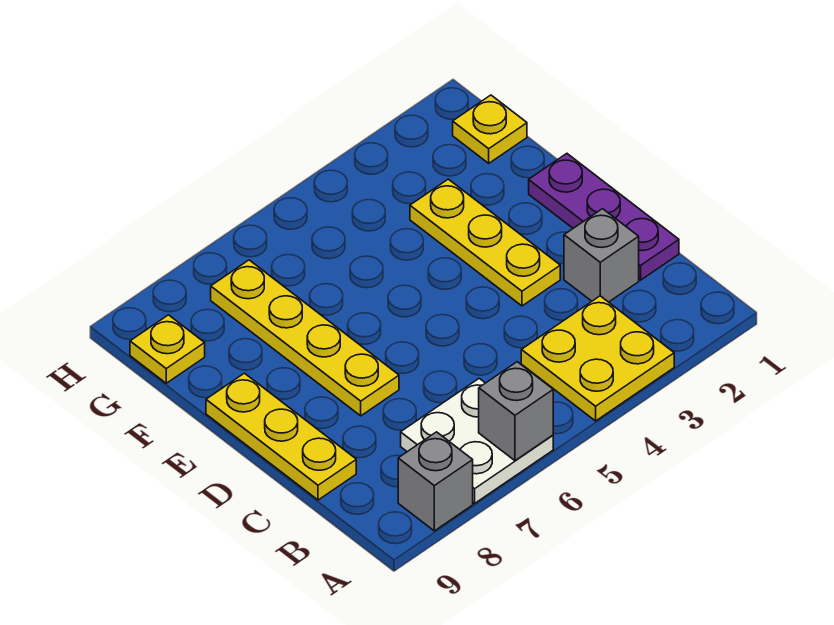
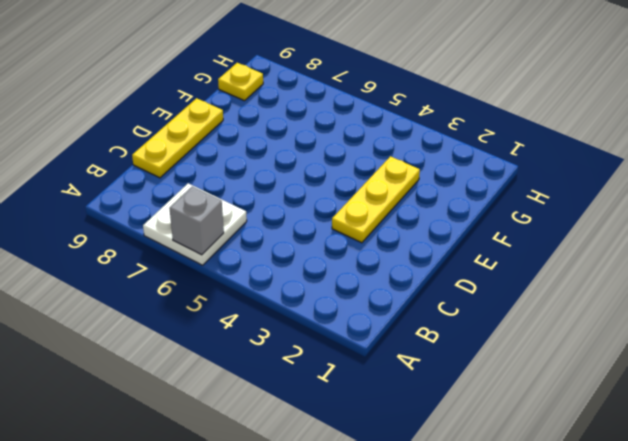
none -> yellow 2x2 plate [521,296,674,421]
none -> grey 1x1 brick [398,432,473,531]

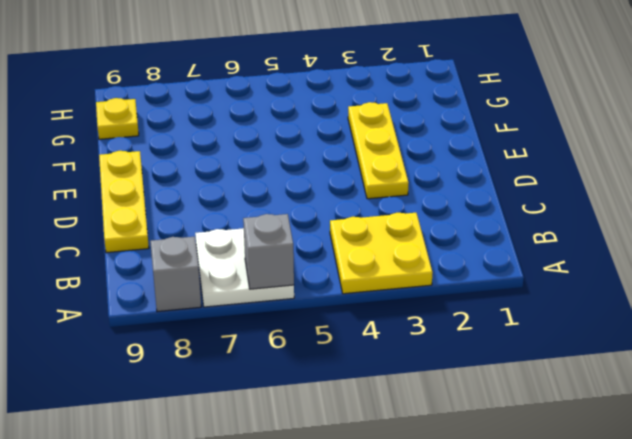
none -> purple 1x3 plate [529,154,679,280]
none -> grey 1x1 brick [564,209,639,302]

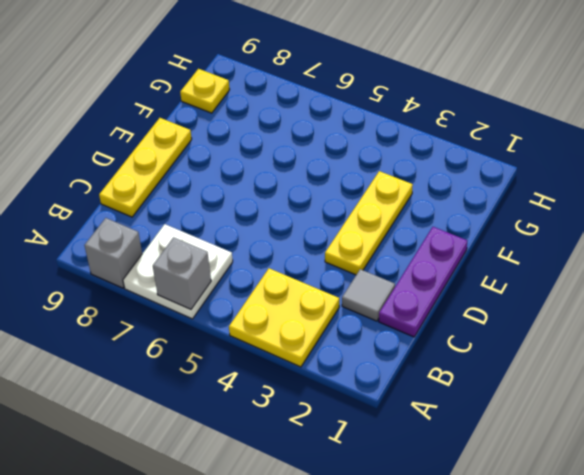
grey 1x1 tile [342,269,395,321] -> grey 1x1 brick [564,209,639,302]
none -> yellow 1x4 plate [211,260,399,416]
none -> yellow 1x1 plate [453,95,527,163]

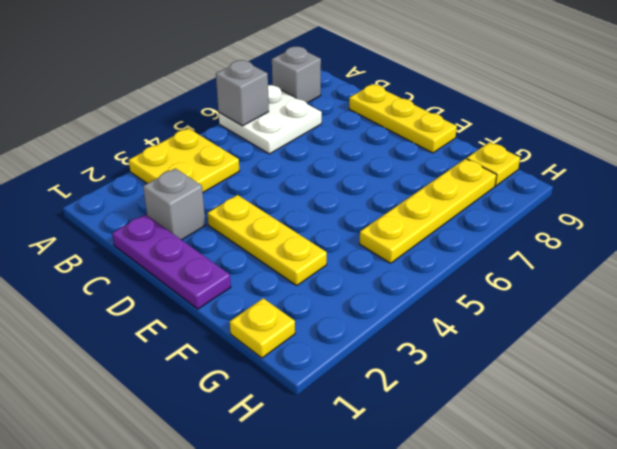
yellow 1x4 plate [359,159,497,263] -> yellow 1x4 plate turned to [211,260,399,416]

